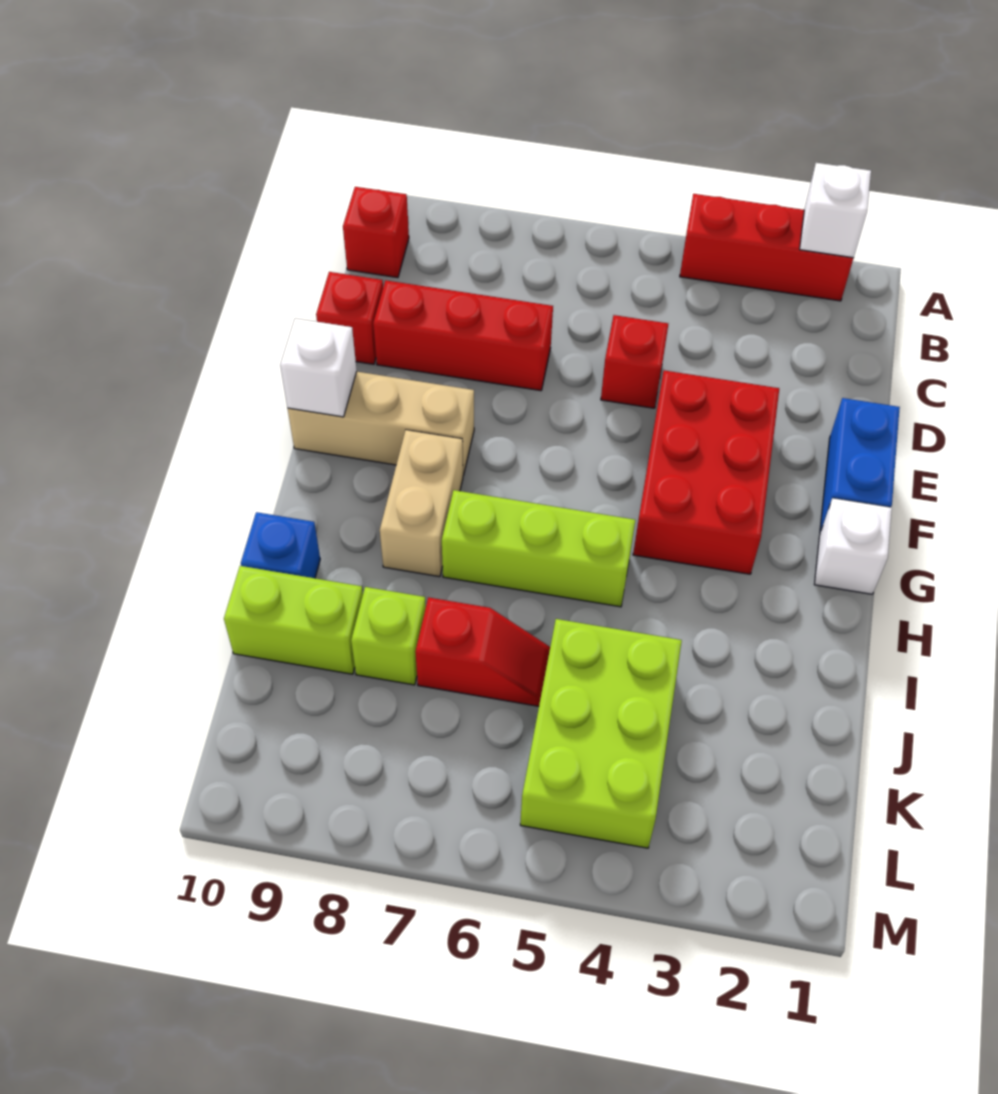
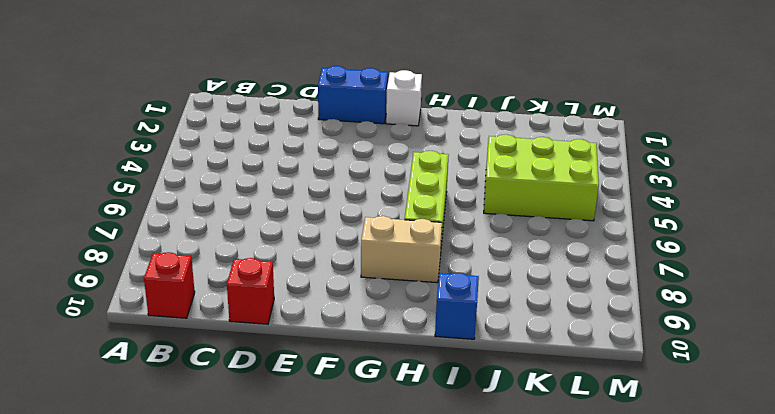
none -> red 1x3 brick [680,194,853,301]
none -> red 1x1 brick [601,315,668,408]
none -> red 1x3 brick [373,280,553,391]

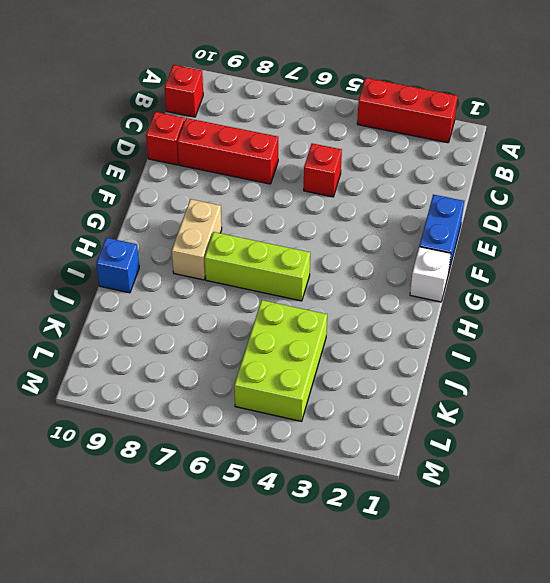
none -> red 2x3 brick [633,370,779,574]
none -> tan 1x3 brick [288,372,474,476]
none -> red 1x2 slope [415,597,550,706]

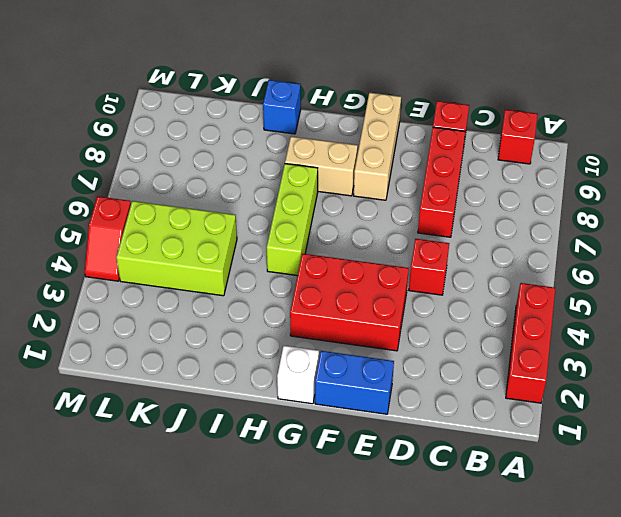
red 1x2 slope [85,196,131,281] -> red 1x2 slope moved to [415,597,550,706]
none -> lime 1x1 brick [351,587,426,685]
none -> lime 1x2 brick [224,566,363,674]
none -> white 1x1 brick [800,163,871,258]

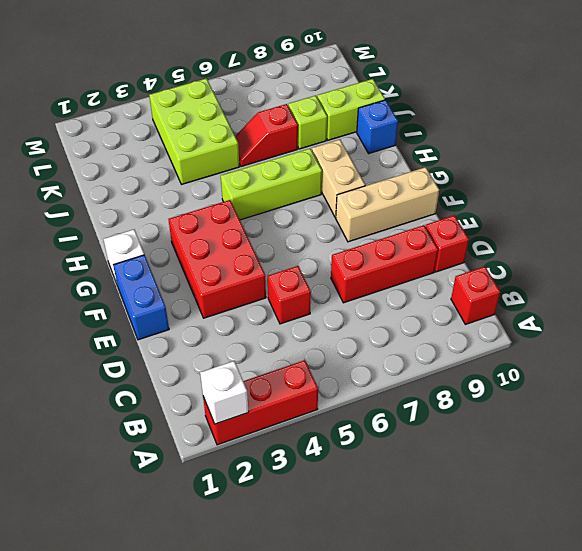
none -> white 1x1 brick [280,318,357,417]

